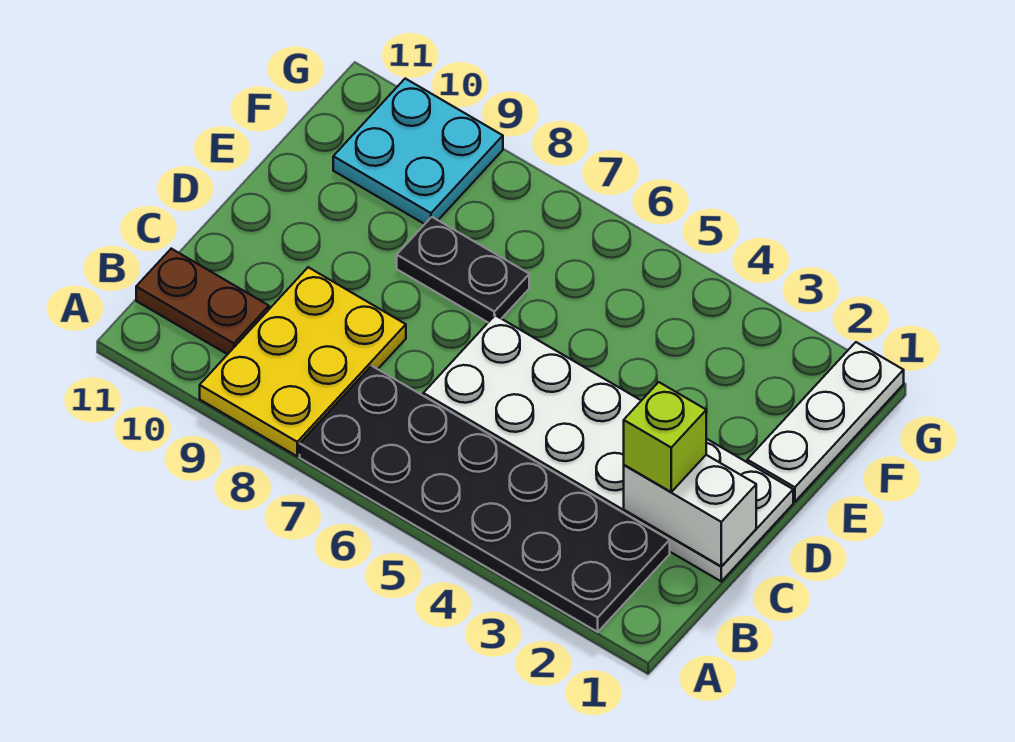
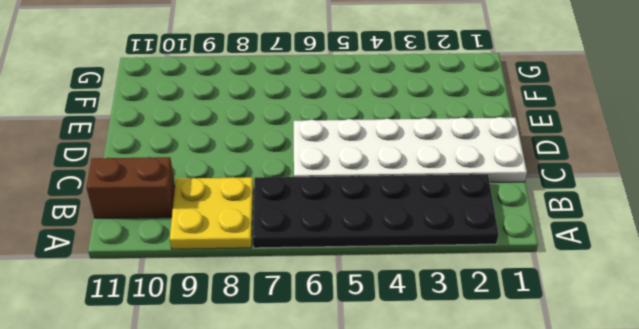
yellow 2x2 plate [170,177,253,249] -> yellow 2x3 plate [200,267,406,456]
brown 1x2 brick [86,157,175,218] -> brown 1x2 plate [136,249,269,354]
none -> white 1x3 plate [747,342,904,502]
none -> black 1x2 plate [397,217,529,322]

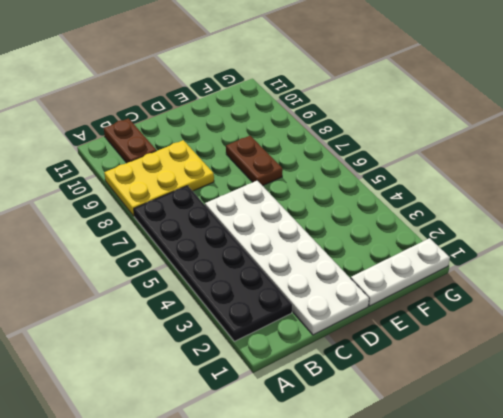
brown 1x2 plate [226,136,283,186] -> black 1x2 plate [397,217,529,322]
none -> cyan 2x2 plate [333,79,503,224]
none -> white 1x2 brick [624,455,756,567]

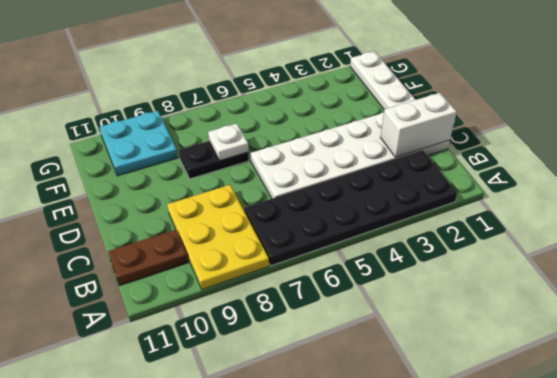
white 1x1 plate [208,123,248,161] -> none
none -> lime 1x1 brick [624,382,706,492]

